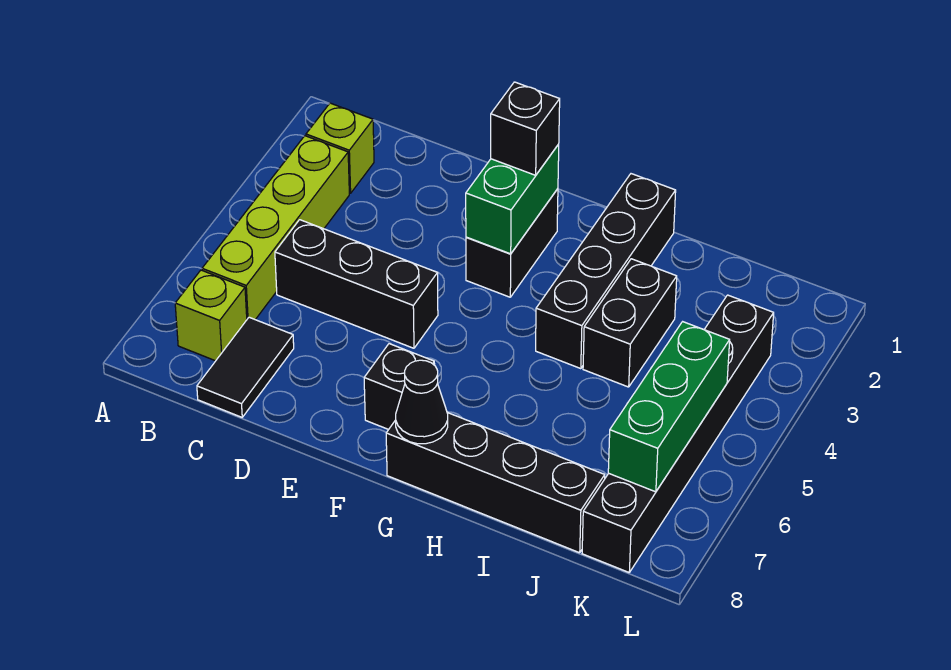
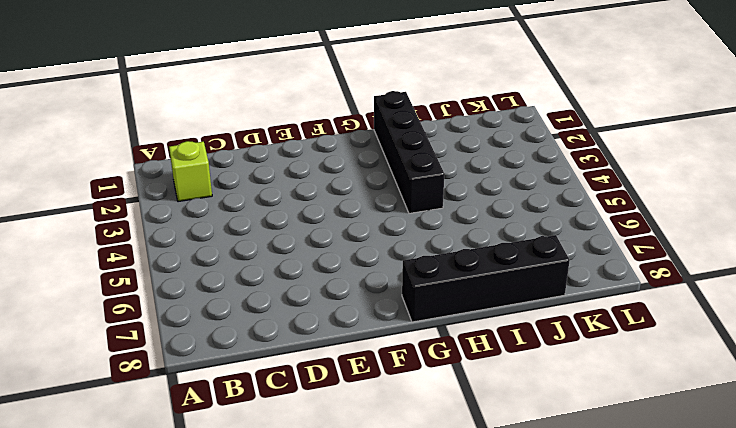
none -> lime 1x4 brick [202,136,349,319]
none -> lime 1x1 brick [175,270,247,361]
none -> black 1x3 brick [275,220,438,348]

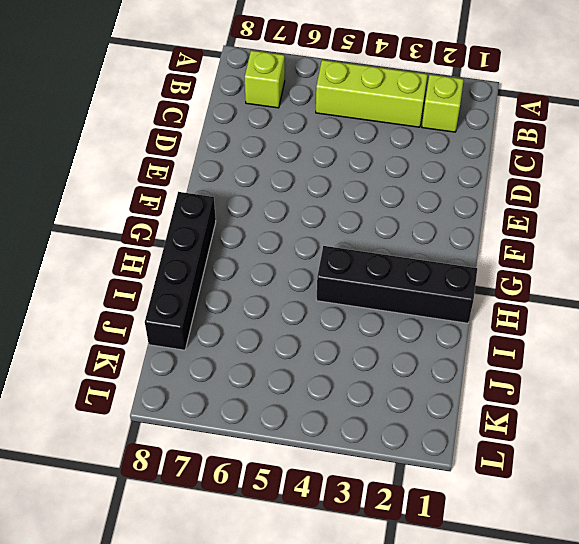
lime 1x3 brick [316,60,428,127] -> lime 1x4 brick [202,136,349,319]
none -> black 1x3 brick [275,220,438,348]
none -> black 1x2 tile [197,317,294,417]
none -> black 1x2 brick [466,189,558,297]

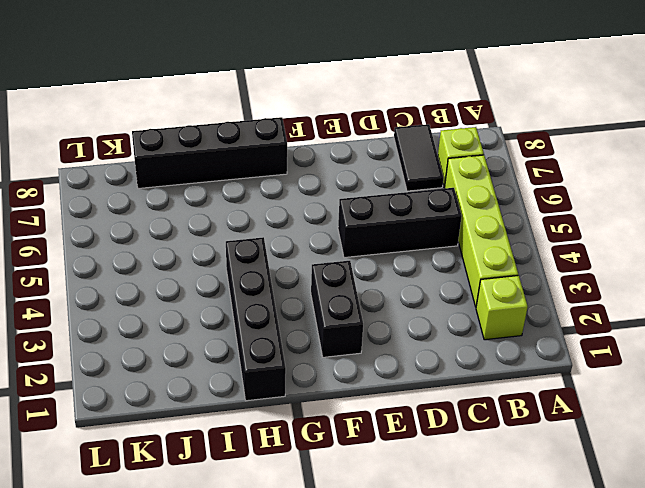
none -> black 1x1 brick [364,344,435,430]
none -> black 1x2 brick [583,259,677,387]
none -> black 1x6 brick [582,295,774,572]

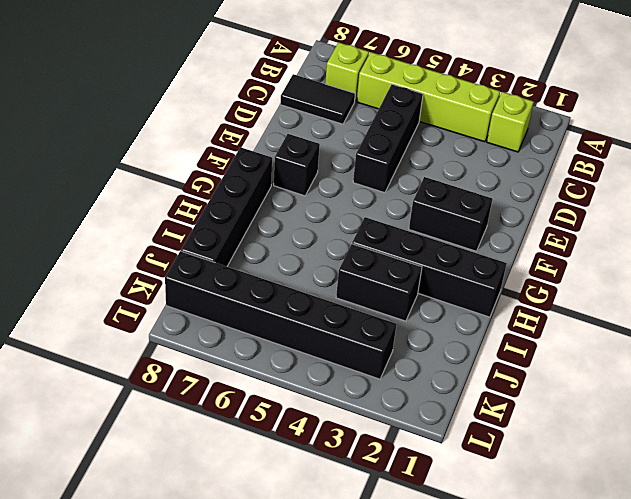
none -> green 1x2 brick [466,144,559,254]
none -> black 1x1 cone [396,360,448,444]
none -> green 1x3 brick [608,322,730,492]

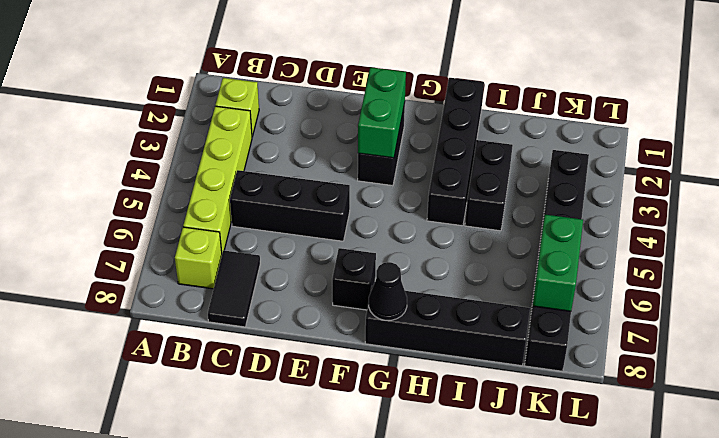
green 1x2 brick [533,215,583,311] -> green 1x3 brick [608,322,730,492]
none -> black 1x1 brick [491,82,560,175]

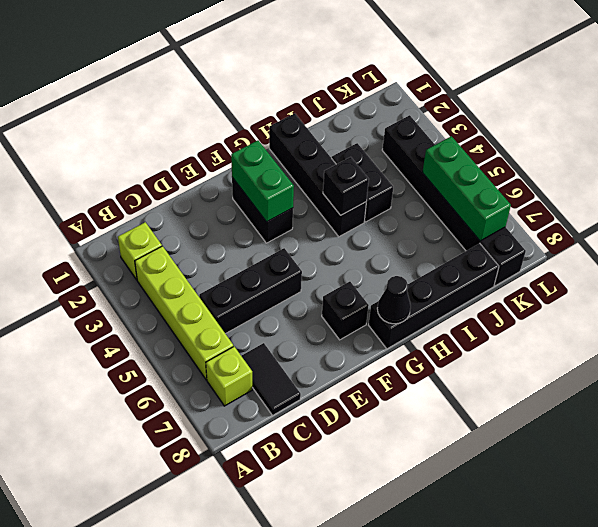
black 1x1 brick [323,157,369,215] -> black 1x1 brick moved to [491,82,560,175]

